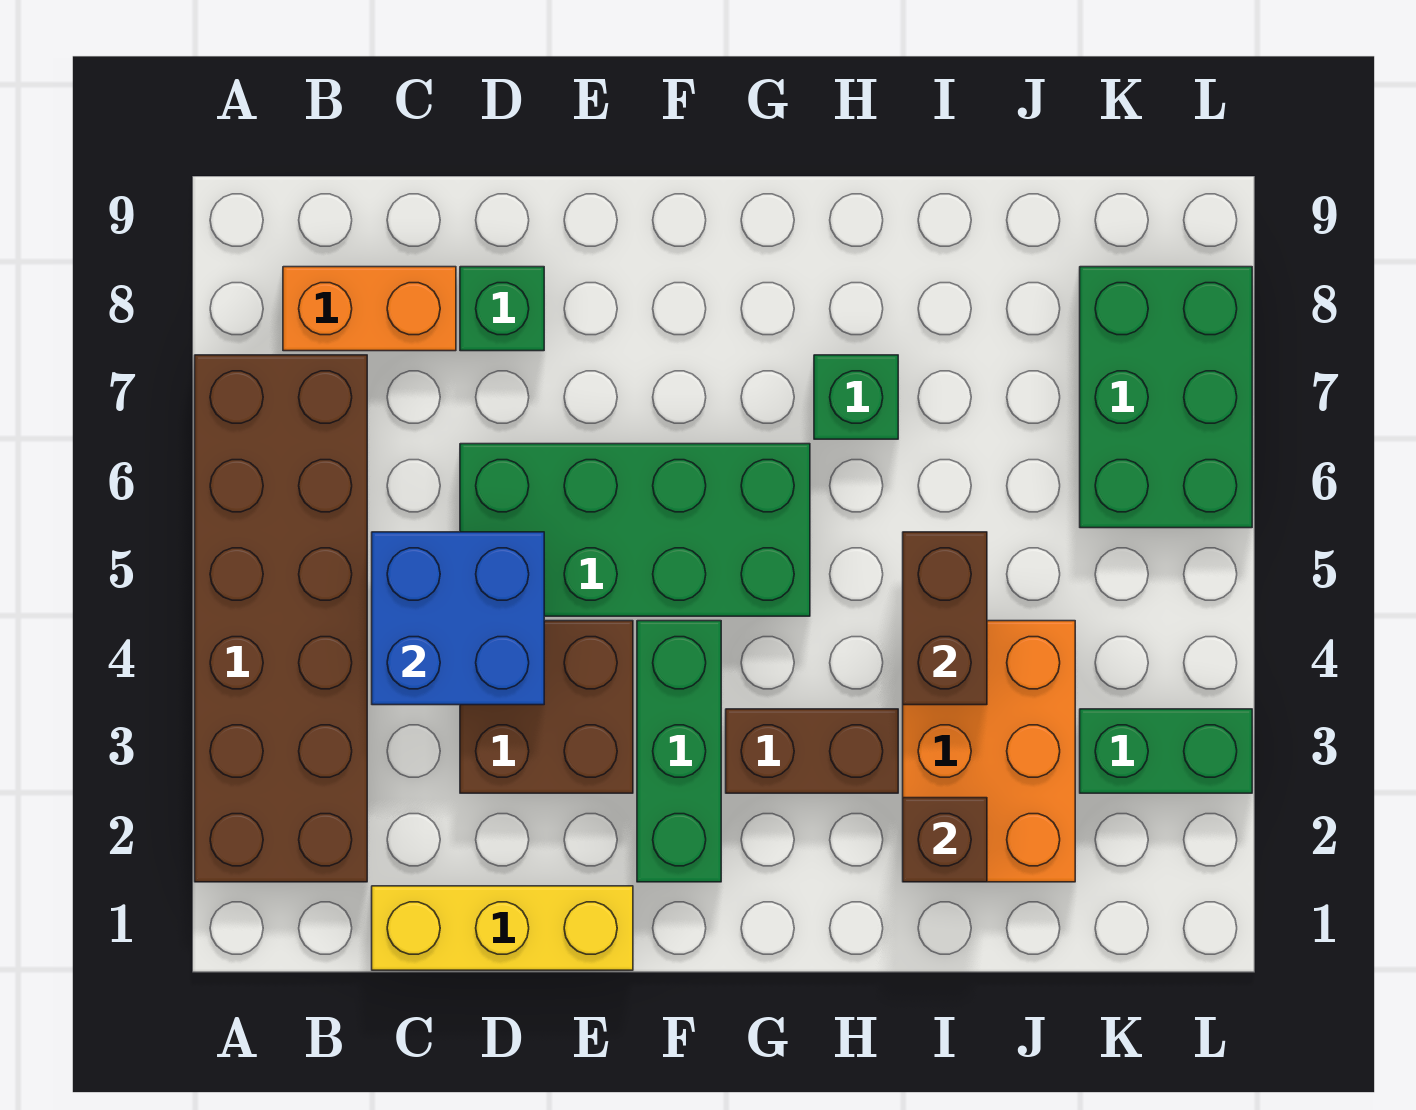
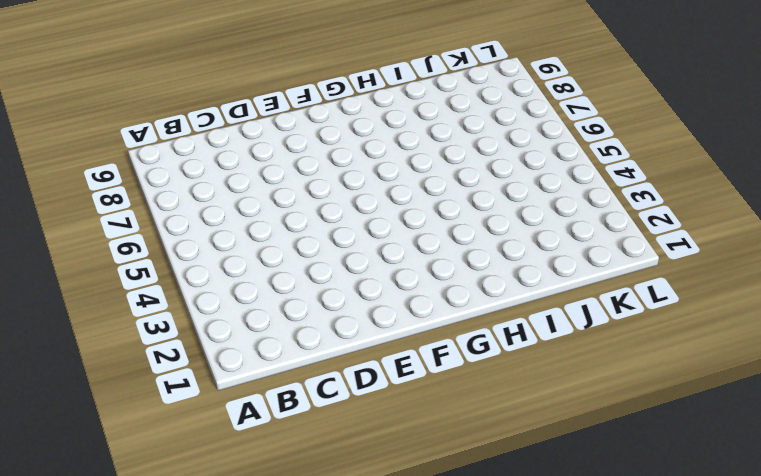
none -> brown 2x6 brick [195,355,367,882]
none -> orange 1x2 brick [283,267,456,351]
none -> yellow 1x3 brick [372,886,633,970]

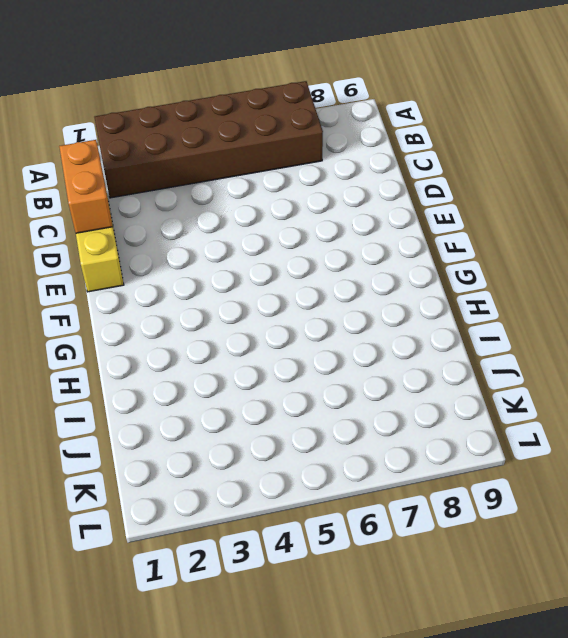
orange 1x2 brick [59,140,113,233] -> orange 1x2 brick moved to [283,267,456,351]
none -> brown 2x2 brick [460,621,633,793]
none -> green 2x4 brick [460,444,810,616]
none -> green 1x1 brick [460,267,544,351]

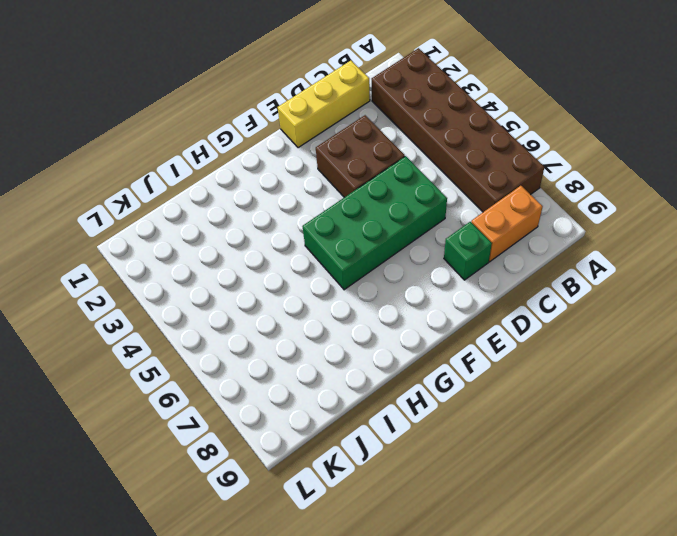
none -> green 1x3 brick [637,621,721,882]
none -> brown 1x2 brick [726,709,898,793]
none -> green 1x1 brick [814,355,898,439]

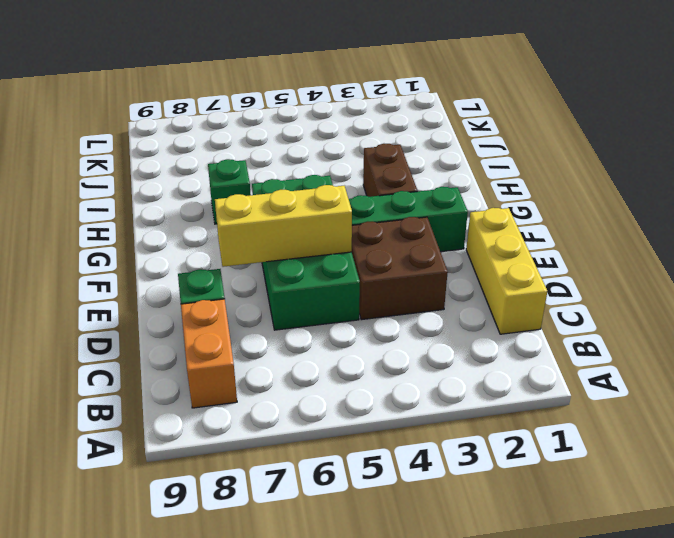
yellow 1x3 brick [215,185,352,267] -> none
none -> brown 2x6 brick [195,355,367,882]
none -> orange 2x3 brick [903,621,1075,882]
none -> green 1x2 brick [1080,709,1252,793]

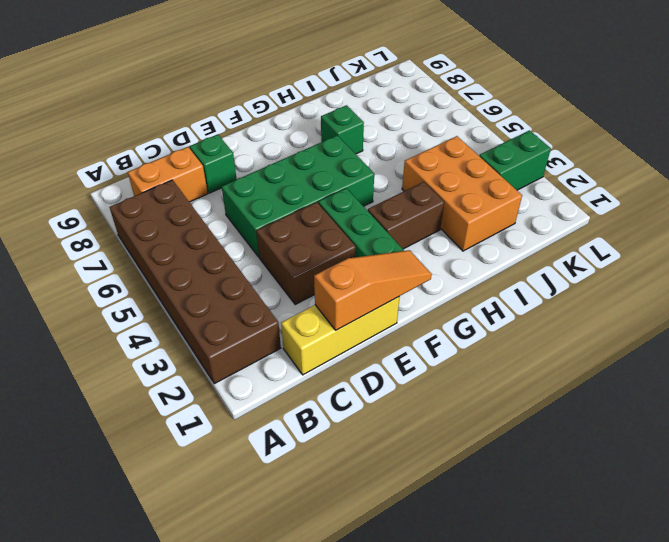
orange 1x3 slope [314,250,432,330] -> none
none -> green 2x3 brick [1080,267,1252,528]
none -> blue 2x2 brick [372,532,544,705]
none -> brown 1x1 brick [903,798,987,882]

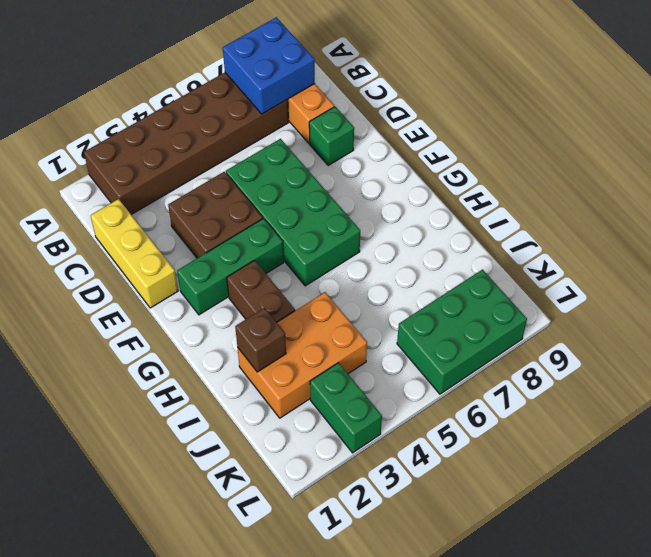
blue 2x2 brick [223,17,315,114] -> blue 2x2 brick moved to [372,532,544,705]
none -> green 1x1 brick [814,355,898,439]
none -> brown 1x2 brick [903,532,987,705]

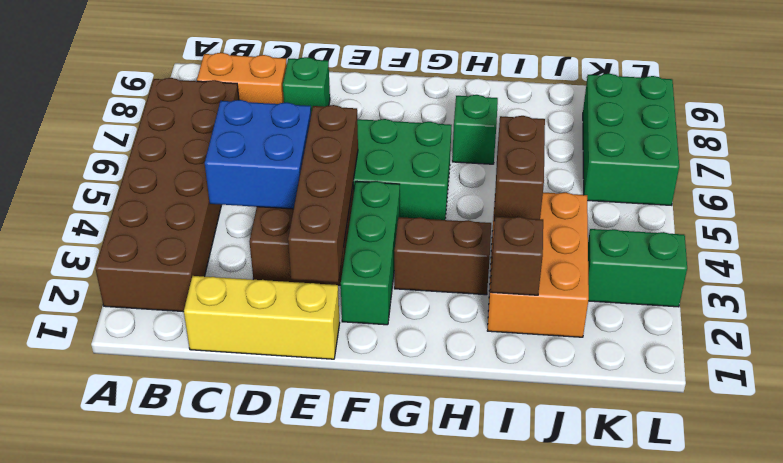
brown 1x4 brick [288,105,358,283] -> none

